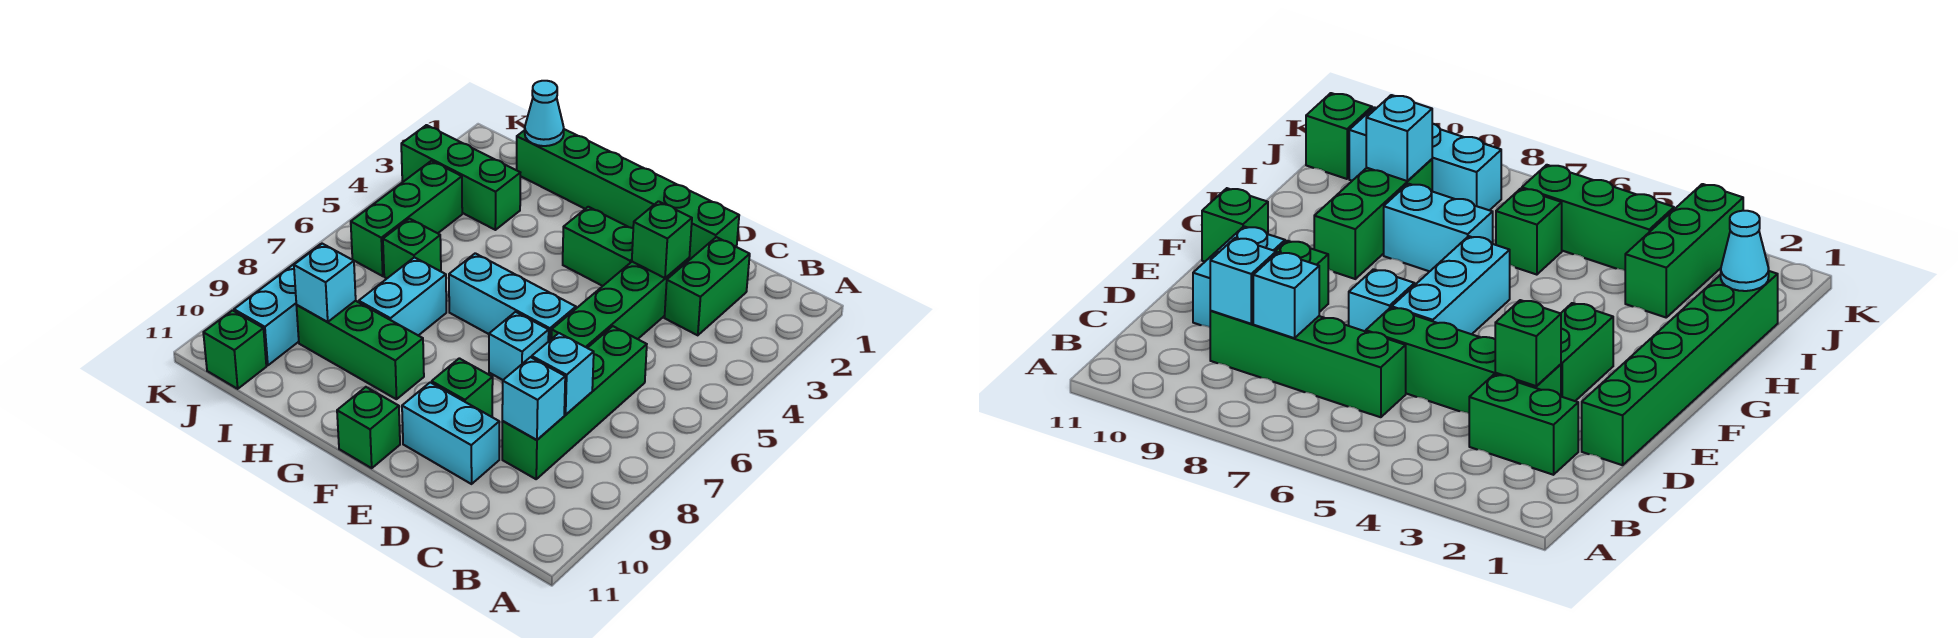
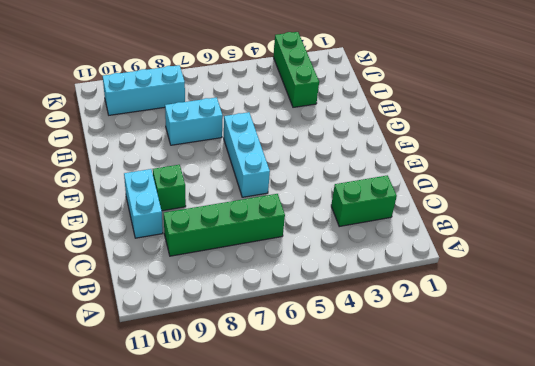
none -> green 1x6 brick [517,129,739,260]
none -> green 1x4 brick [551,258,689,348]
none -> green 1x2 brick [563,207,633,286]

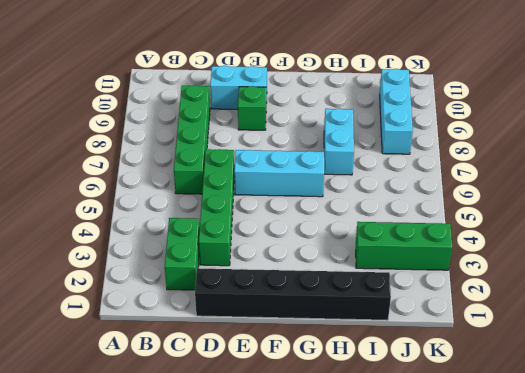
black 1x6 brick [195,268,391,320] -> green 1x6 brick [517,129,739,260]
none -> green 1x2 brick [563,207,633,286]
none -> cyan 1x1 brick [489,312,549,380]
none -> green 1x1 brick [337,387,400,468]

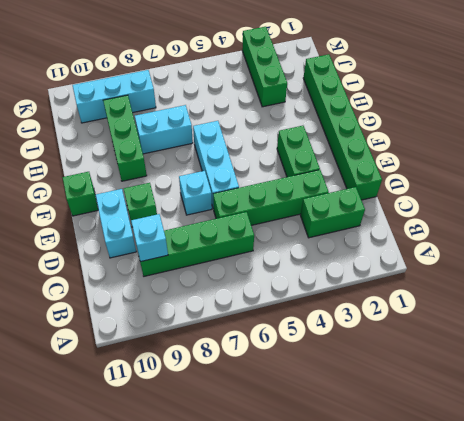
none -> green 1x1 brick [383,219,441,278]
none -> green 1x3 brick [351,161,462,276]
none -> green 1x1 brick [203,310,266,389]

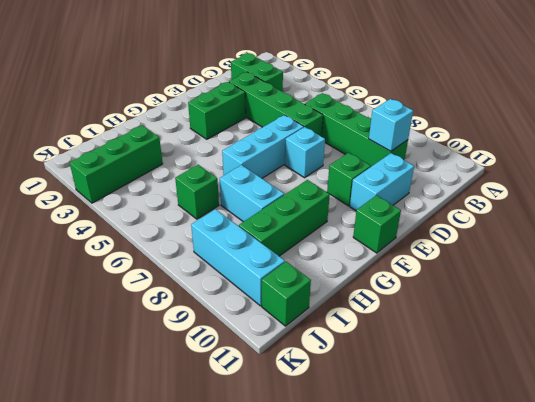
none -> green 1x6 brick [517,129,739,260]
none -> green 1x3 brick [351,161,462,276]
none -> cyan 1x1 brick [532,333,594,415]

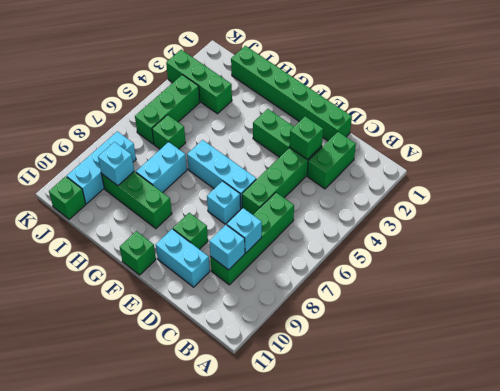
none -> cyan 1x1 cone [525,81,564,146]

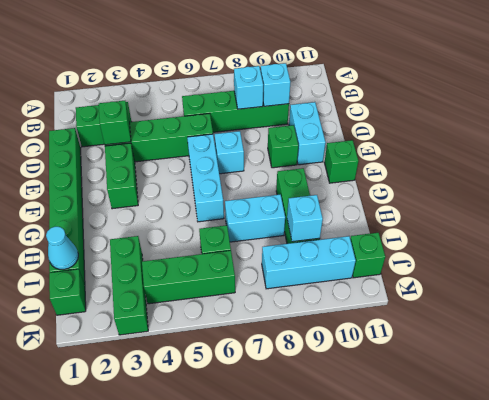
green 1x1 brick [49,269,86,315] -> none

